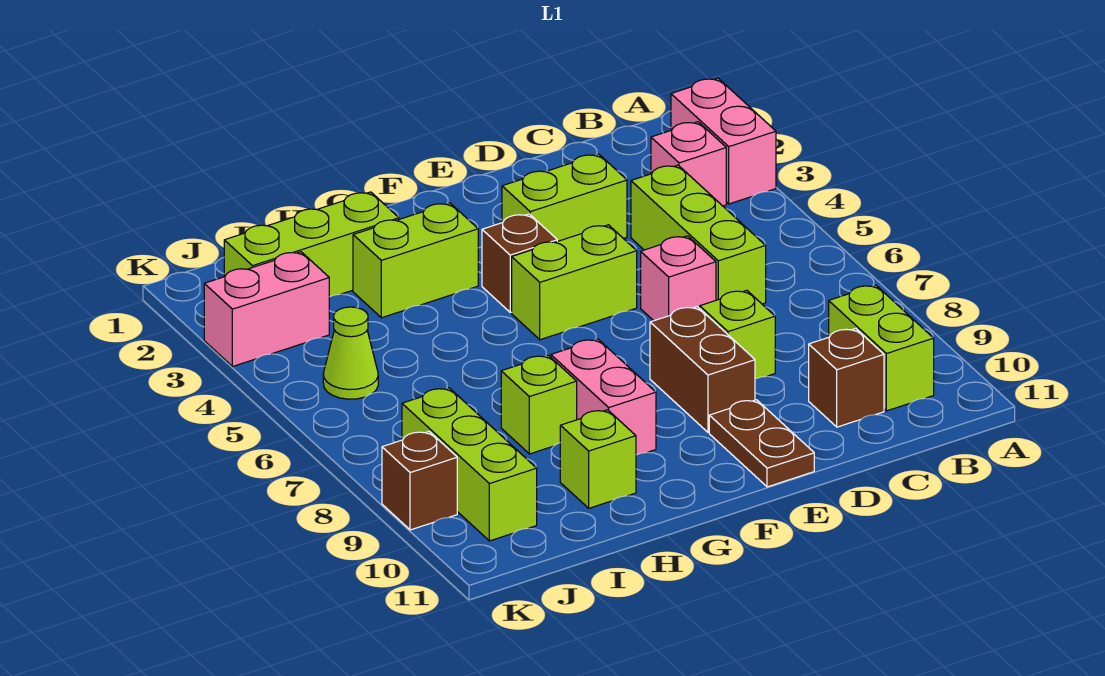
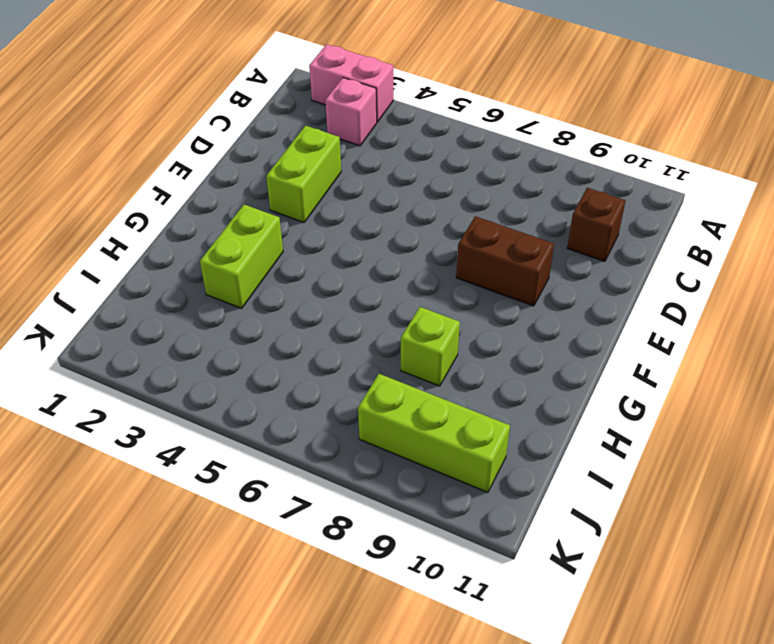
none -> lime 1x2 brick [829,285,934,411]
none -> lime 1x3 brick [631,165,766,304]
none -> pink 1x1 brick [641,236,716,321]

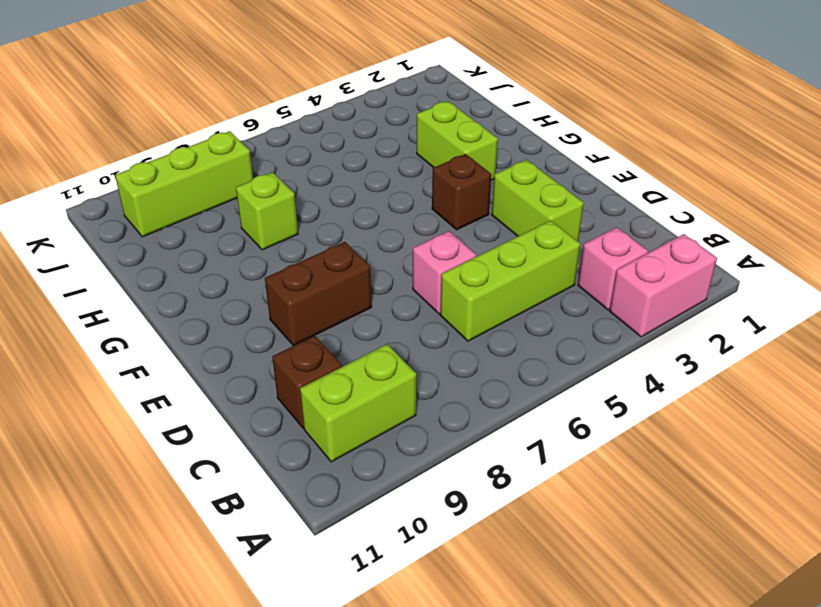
none -> lime 1x1 brick [700,290,775,379]
none -> lime 1x2 brick [512,225,637,340]
none -> brown 1x2 plate [709,400,814,487]

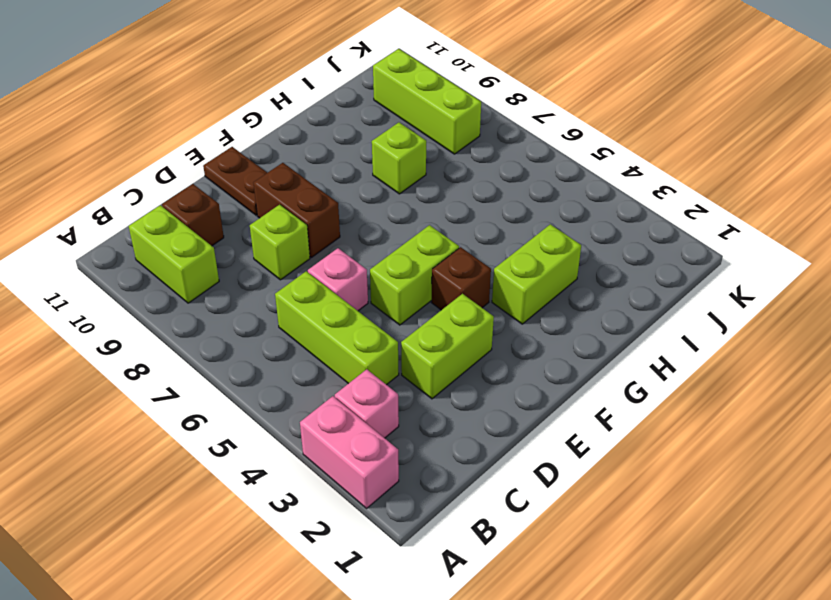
none -> pink 1x2 brick [551,339,656,455]
none -> lime 1x3 brick [224,192,399,297]
none -> lime 1x1 brick [560,410,636,508]

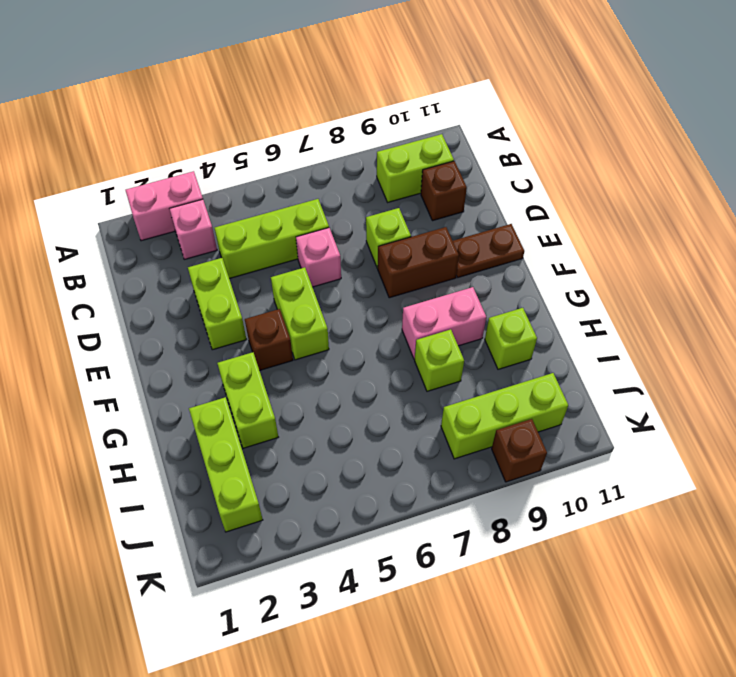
none -> pink 1x2 brick [204,252,329,367]
none -> lime 1x1 cone [323,307,378,399]

